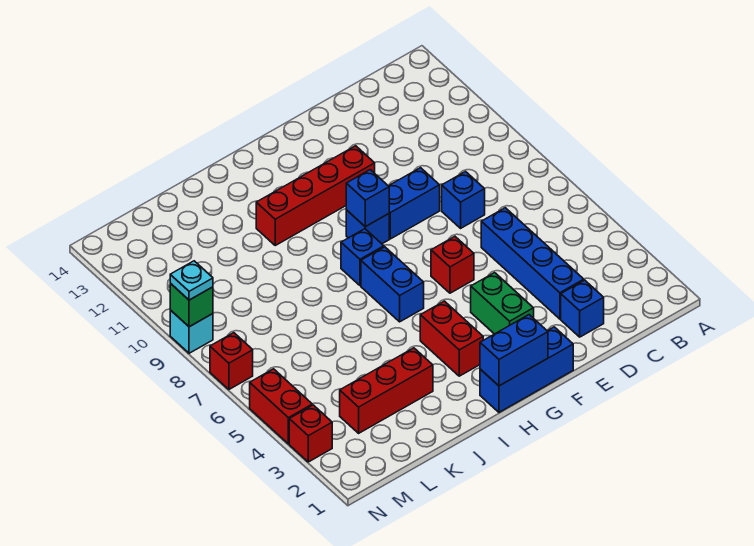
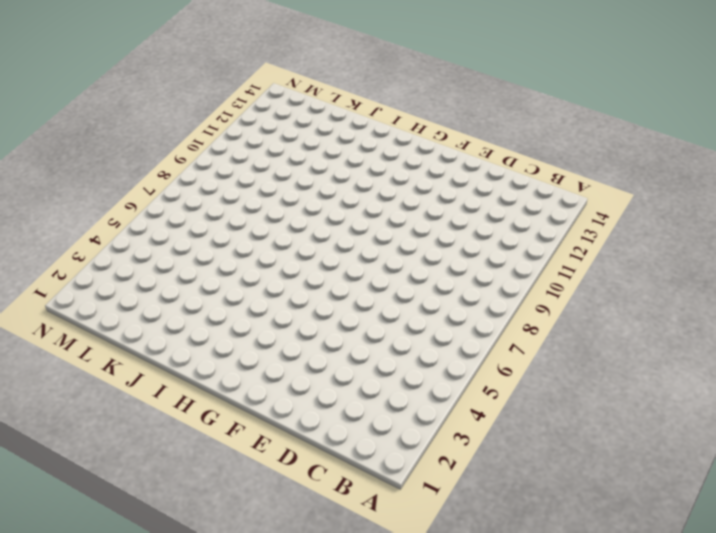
none -> blue 1x1 brick [561,280,604,337]
none -> blue 1x4 brick [481,208,584,319]
none -> blue 1x1 brick [442,172,485,228]

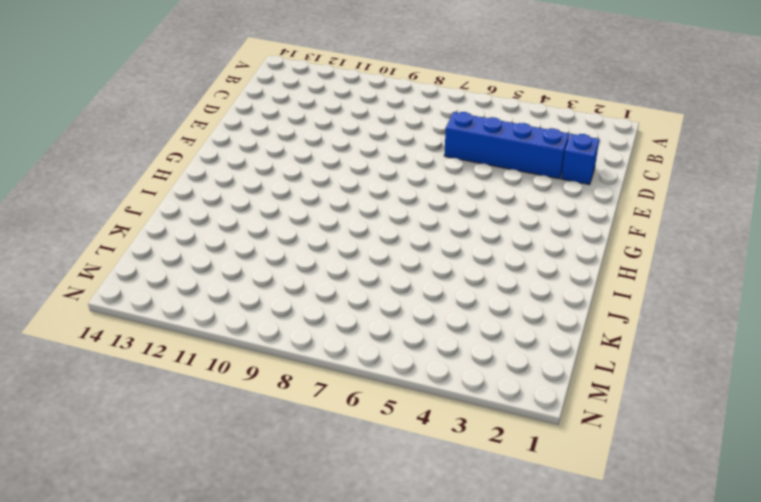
none -> blue 1x1 brick [442,172,485,228]
none -> blue 1x2 brick [389,168,440,239]
none -> blue 1x3 brick [480,327,573,412]

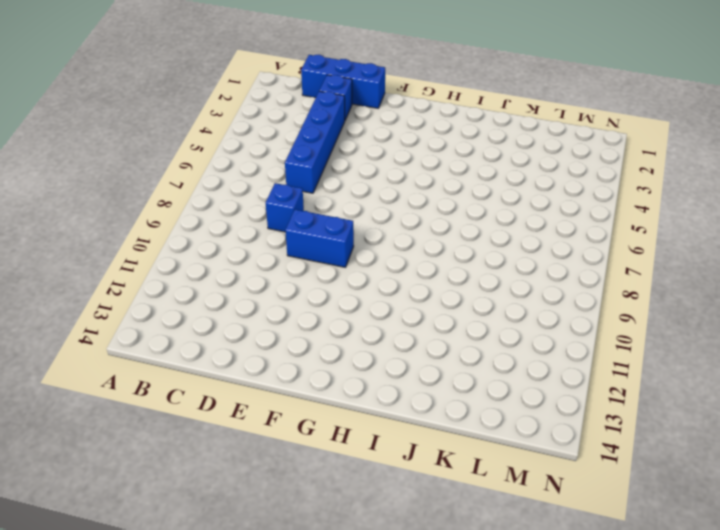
blue 1x3 brick [301,55,385,108] -> blue 1x3 brick moved to [480,327,573,412]
none -> green 1x2 brick [471,273,534,334]
none -> red 1x1 brick [431,237,474,293]
none -> red 1x4 brick [256,146,375,245]

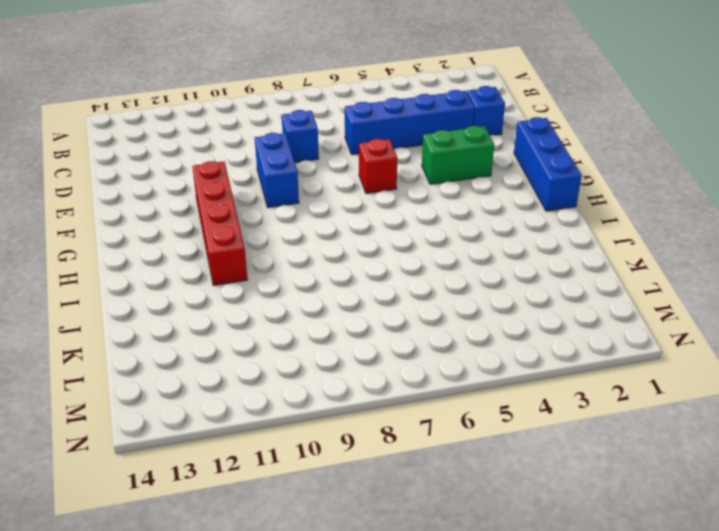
none -> blue 1x1 brick [346,210,389,244]
none -> red 1x2 brick [420,301,483,376]
none -> blue 1x2 brick [361,247,424,322]

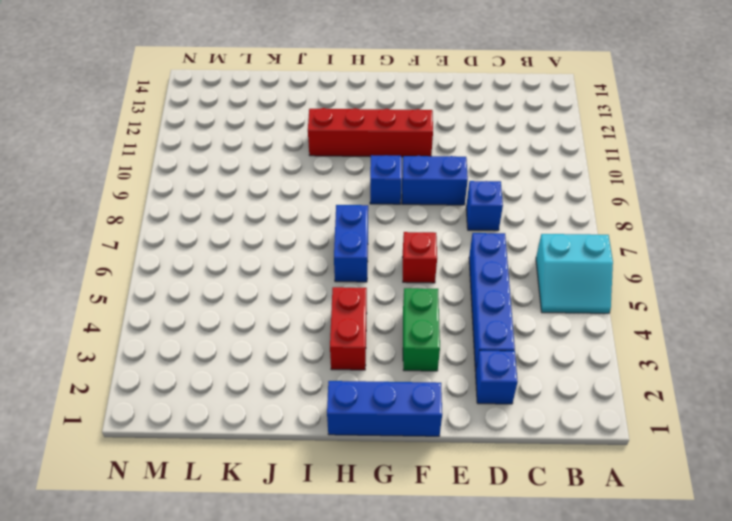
cyan 2x2 slope [536,234,613,313] -> none
none -> blue 1x1 brick [341,229,384,286]
none -> red 1x3 brick [340,348,433,433]
none -> red 1x1 brick [289,405,332,462]

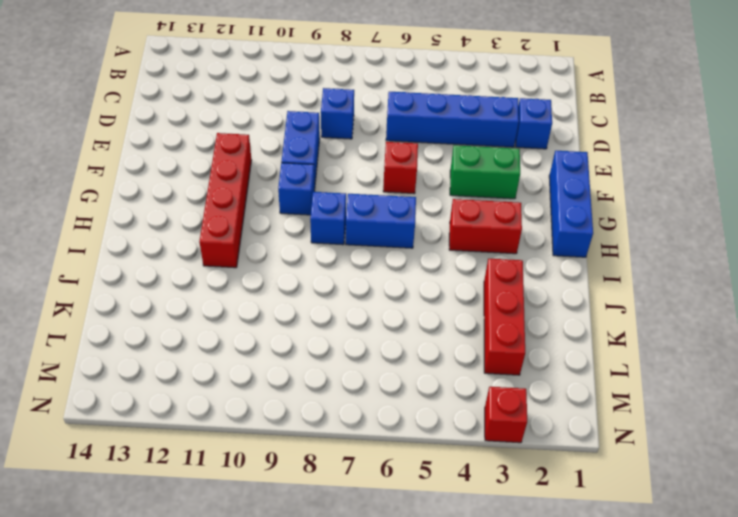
none -> red 1x2 brick [250,369,312,444]
none -> red 1x1 brick [210,333,253,389]
none -> cyan 1x1 brick [170,310,213,353]

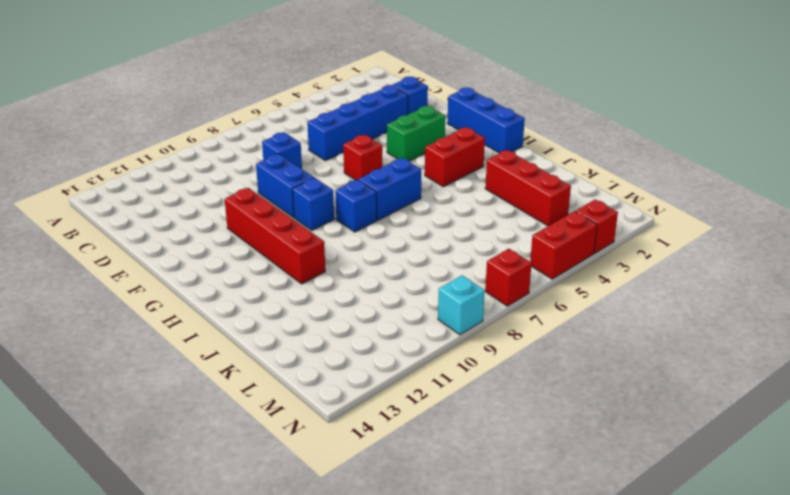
none -> blue 1x2 brick [480,315,548,386]
none -> blue 1x1 brick [346,170,389,227]
none -> green 1x1 brick [170,283,213,327]

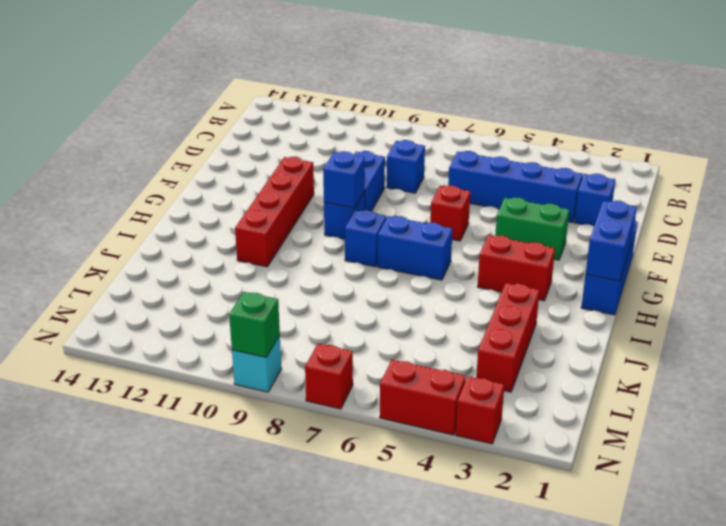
none -> cyan 1x1 plate [170,261,213,300]

